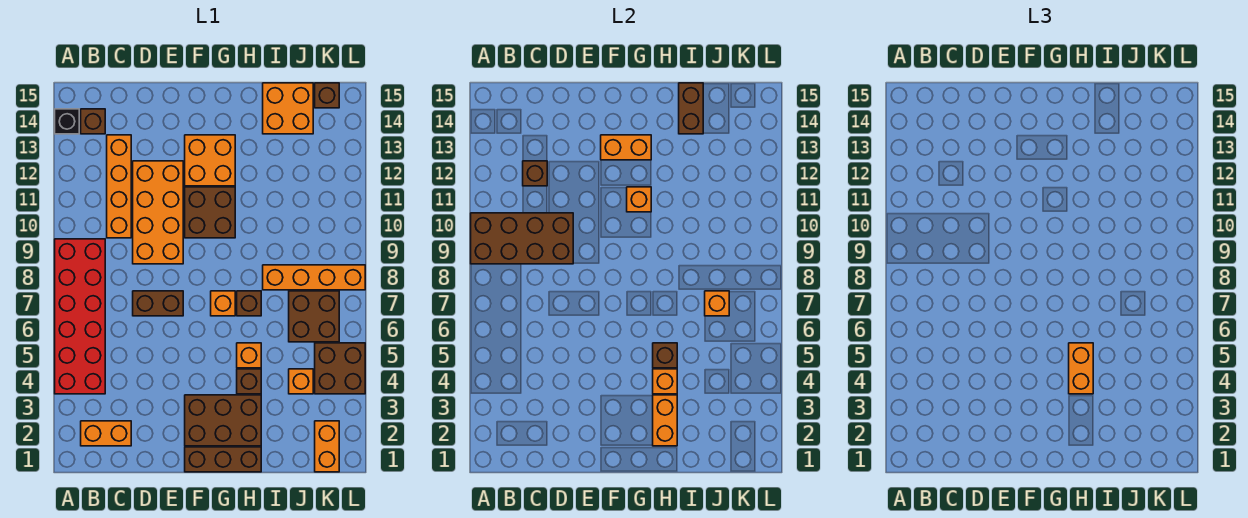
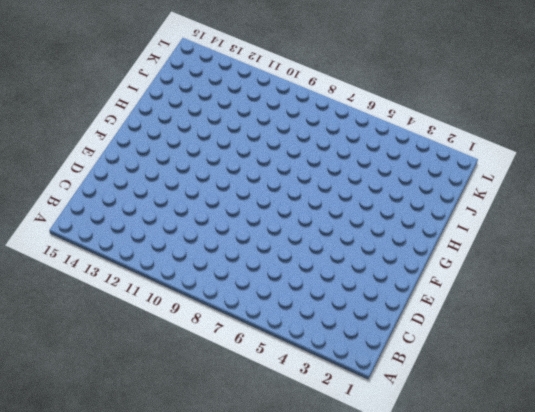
none -> red 2x6 brick [55,239,105,394]
none -> black 1x1 brick [55,109,79,134]
none -> orange 1x2 brick [81,421,131,446]
none -> brown 1x1 brick [81,109,105,134]

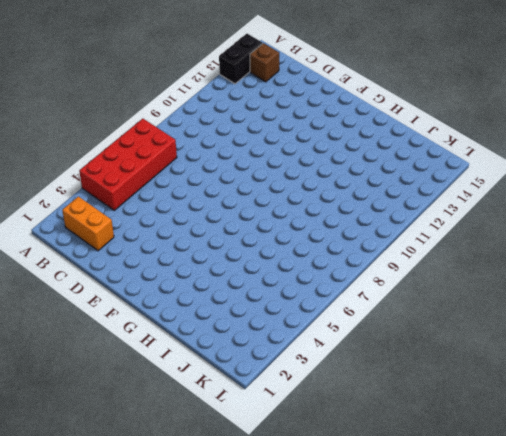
red 2x4 brick [79,119,177,210] -> red 2x6 brick [55,239,105,394]
black 1x2 brick [219,34,263,84] -> black 1x1 brick [55,109,79,134]
none -> orange 1x4 brick [107,135,131,238]
none -> brown 1x2 brick [133,291,183,316]
none -> orange 2x4 brick [133,161,183,264]
none -> brown 1x3 brick [185,447,261,472]

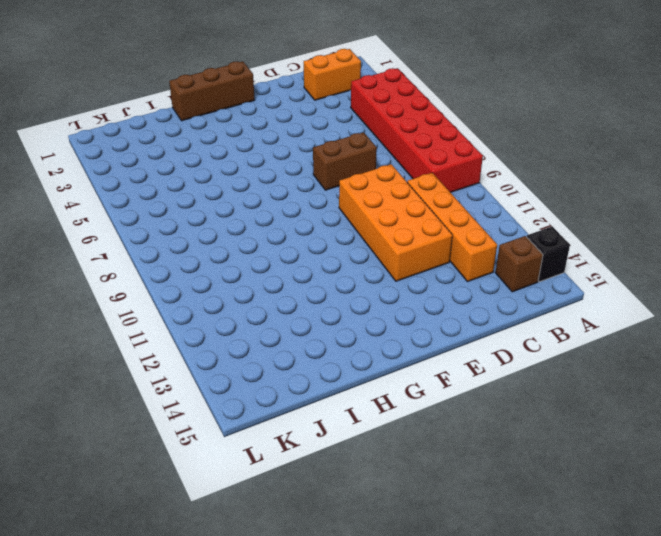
none -> brown 2x3 brick [185,395,261,446]
none -> brown 2x2 brick [185,187,235,238]
none -> orange 2x2 brick [185,135,235,186]
none -> orange 1x1 brick [211,291,235,316]

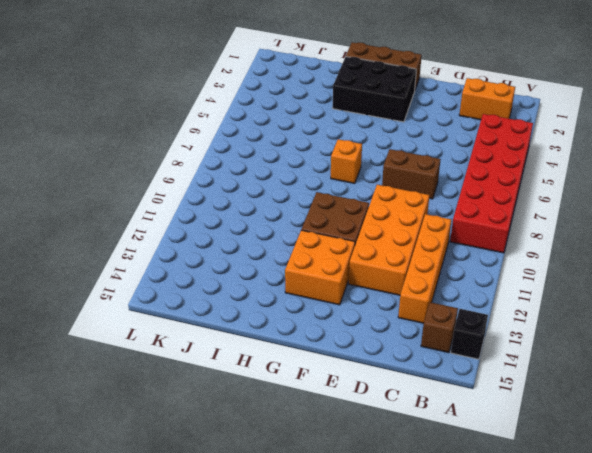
black 2x3 brick [333,57,417,122] -> brown 2x3 brick [185,395,261,446]
none -> brown 1x1 brick [237,369,261,394]
none -> orange 1x1 brick [237,343,261,368]
none -> brown 1x1 brick [237,291,261,316]
none -> orange 1x4 brick [263,265,365,290]

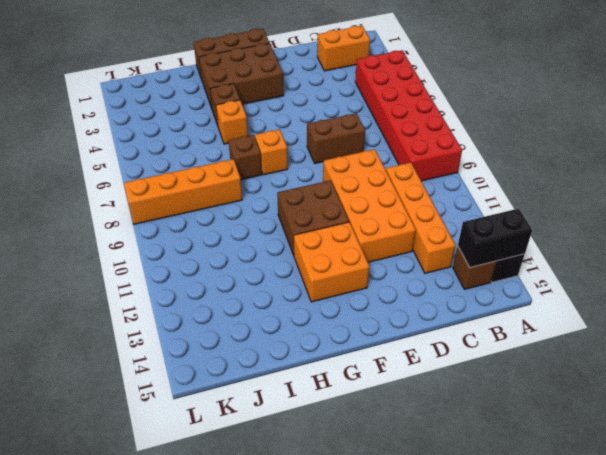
black 1x2 brick [458,209,532,267] -> none
none -> orange 2x2 brick [263,83,313,134]
none -> orange 1x1 brick [289,369,313,394]
none -> brown 2x2 brick [289,291,339,342]
none -> orange 1x2 brick [315,421,339,472]

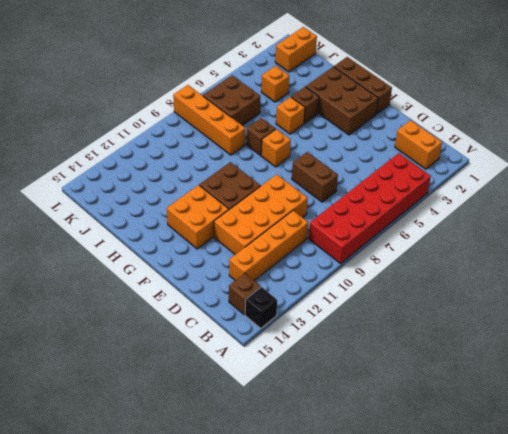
none -> orange 2x2 brick [263,83,313,134]
none -> brown 2x2 brick [315,343,365,394]
none -> brown 1x1 brick [315,83,339,108]
none -> brown 2x4 brick [471,213,573,264]

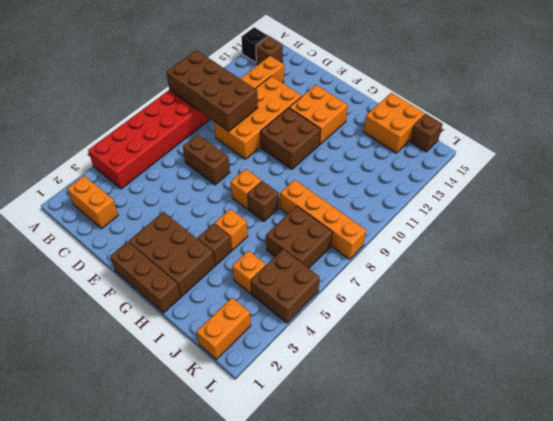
none -> brown 1x1 brick [523,161,547,186]
none -> orange 1x2 brick [601,135,651,160]
none -> orange 1x1 brick [627,187,651,212]
none -> orange 1x2 brick [653,395,677,446]

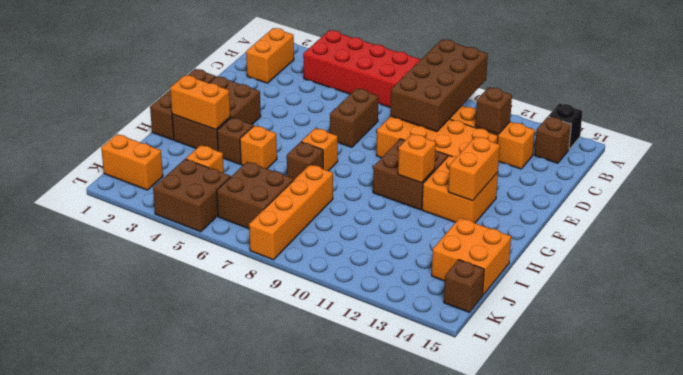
none -> orange 1x1 brick [653,369,677,394]
none -> brown 1x1 brick [653,343,677,368]
none -> brown 1x2 brick [679,83,703,134]
none -> orange 1x1 brick [705,291,729,316]

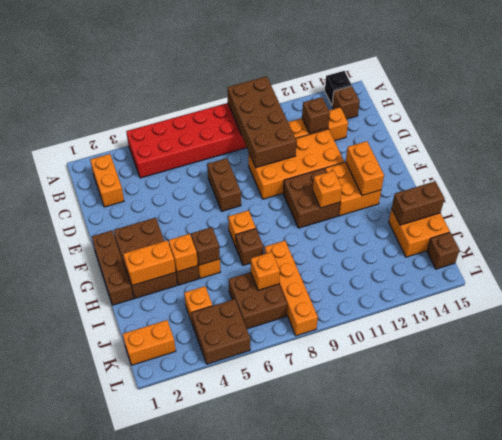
none -> orange 1x2 brick [1069,343,1093,394]

